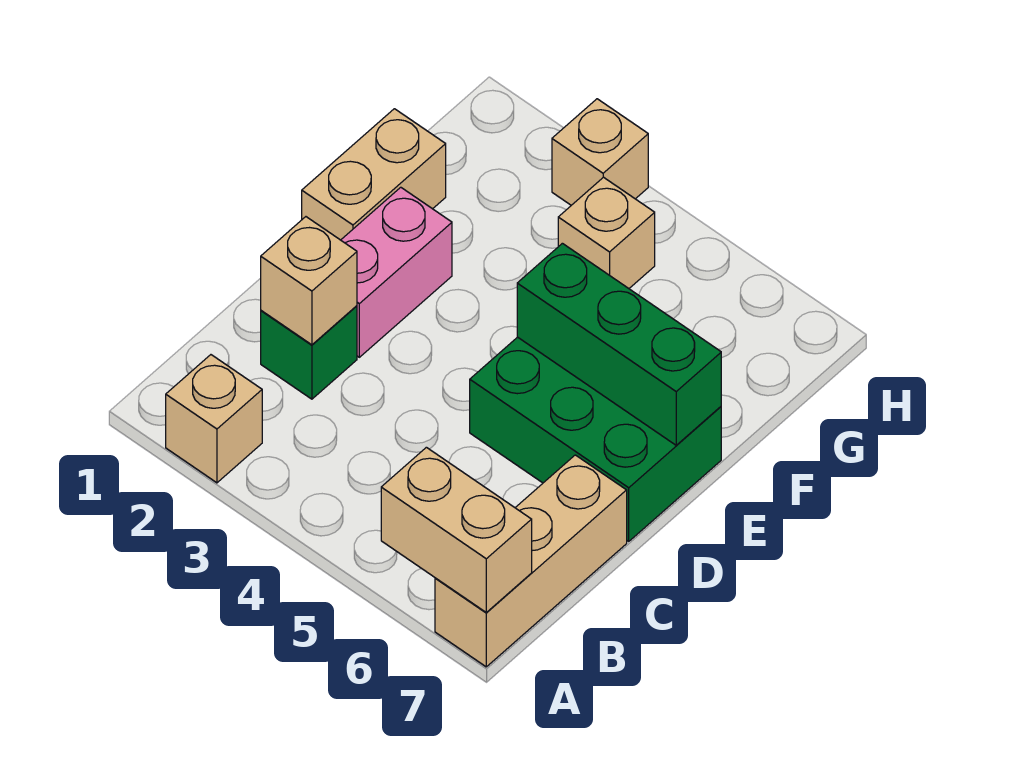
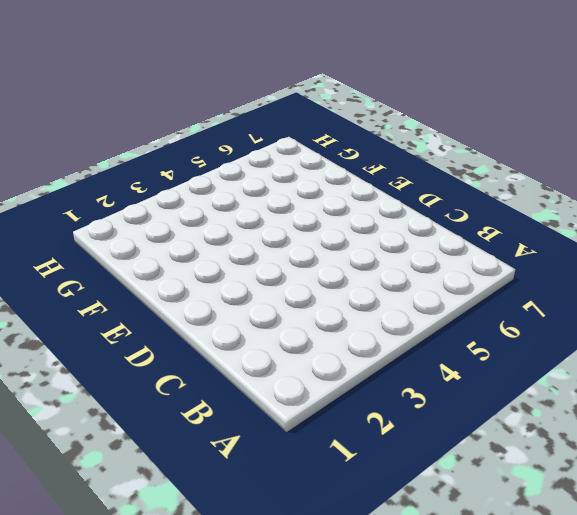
none -> tan 1x1 brick [166,355,262,483]
none -> tan 1x3 brick [435,455,627,667]

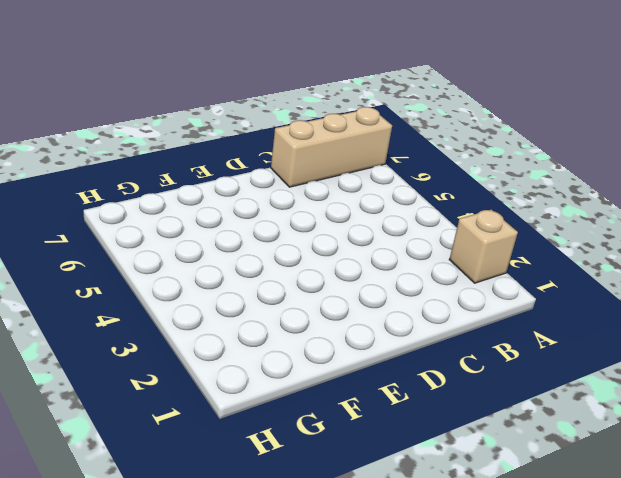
none -> green 1x1 brick [261,306,357,399]
none -> pink 1x2 brick [341,187,452,357]

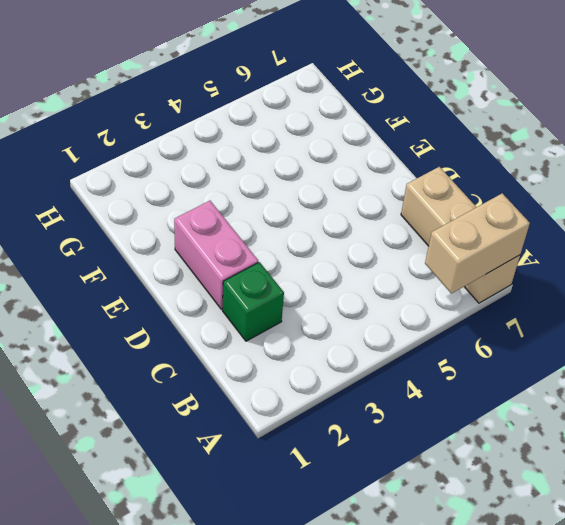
none -> tan 1x1 brick [166,355,262,483]
none -> green 2x3 brick [470,337,721,541]

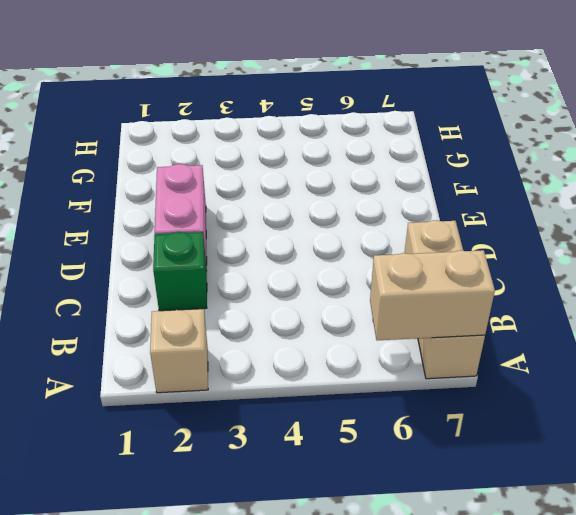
none -> green 2x3 brick [470,337,721,541]
none -> tan 1x2 brick [302,109,446,240]

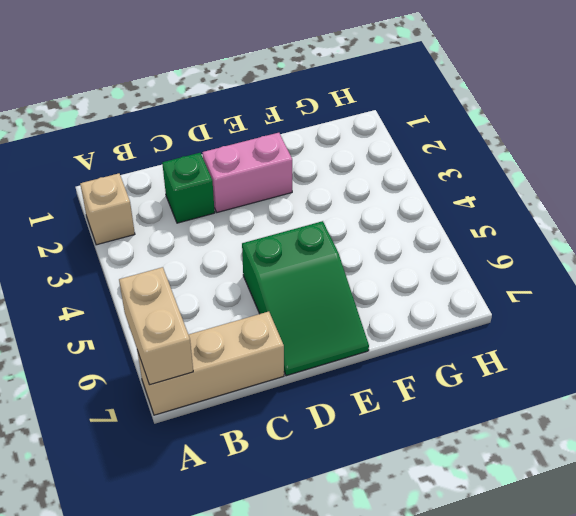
green 2x3 slope [242,221,369,376] -> green 2x3 brick [470,337,721,541]
none -> tan 1x2 brick [302,109,446,240]
none -> tan 1x1 brick [558,177,655,288]

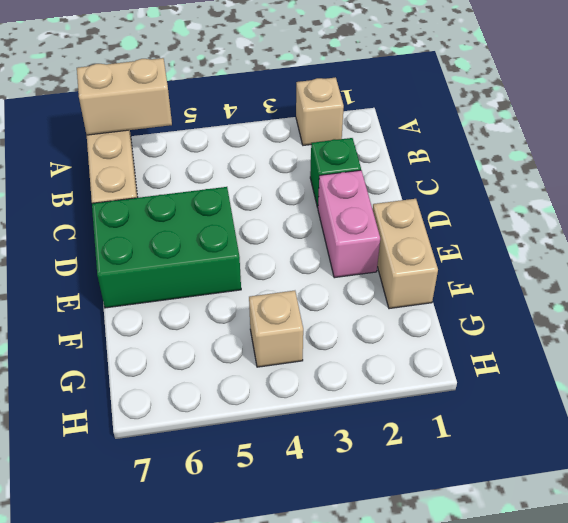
none -> tan 1x1 brick [552,99,648,205]
none -> tan 1x1 brick [261,217,357,345]

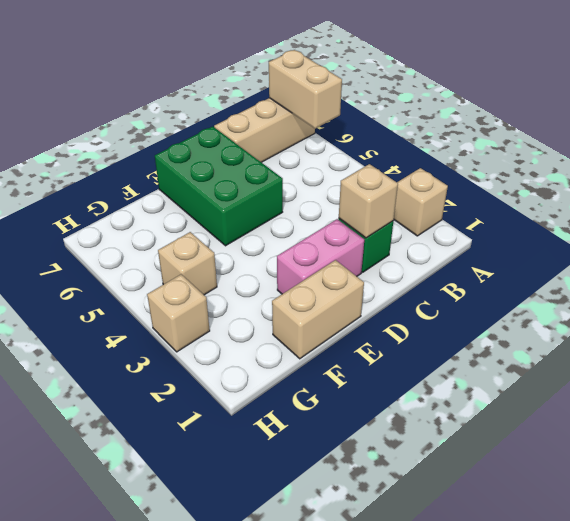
none -> green 1x3 brick [517,243,721,445]

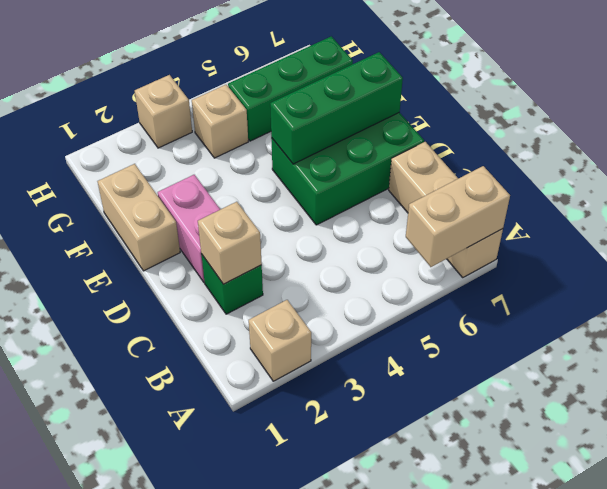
green 1x3 brick [228,36,353,141] -> none

